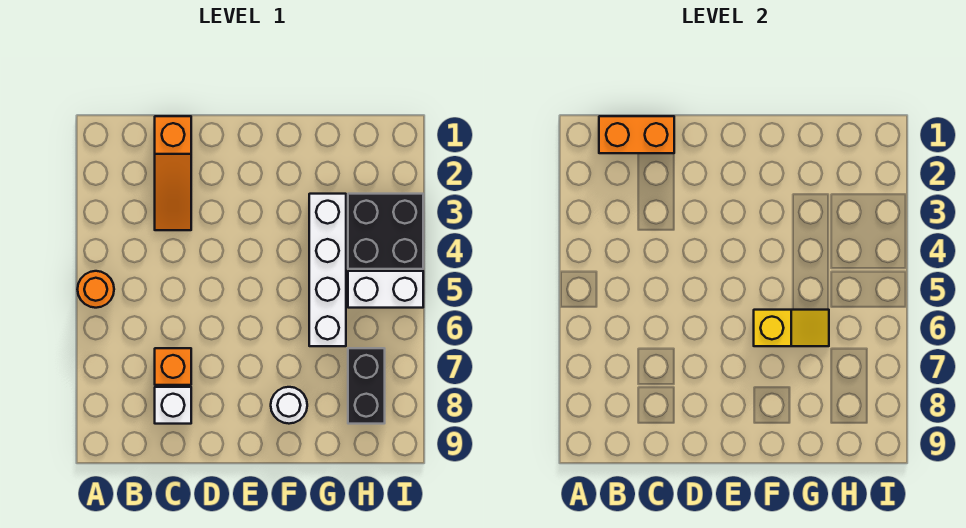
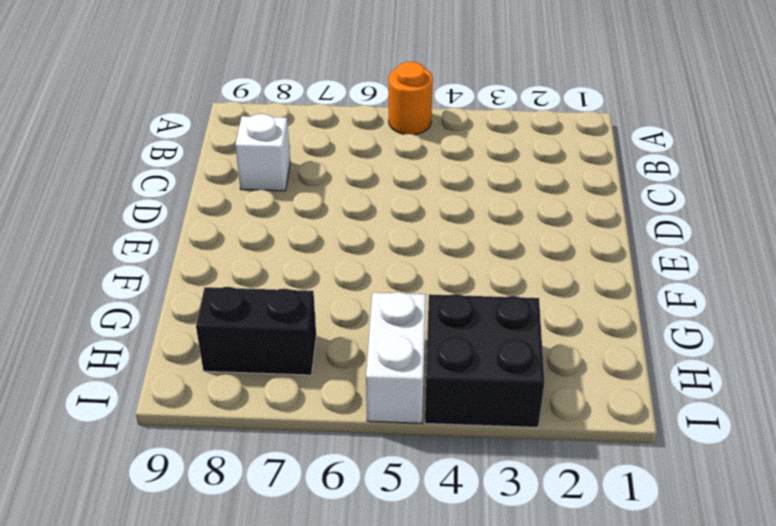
none -> orange 1x3 slope [155,116,191,230]
none -> orange 1x1 brick [155,348,191,385]

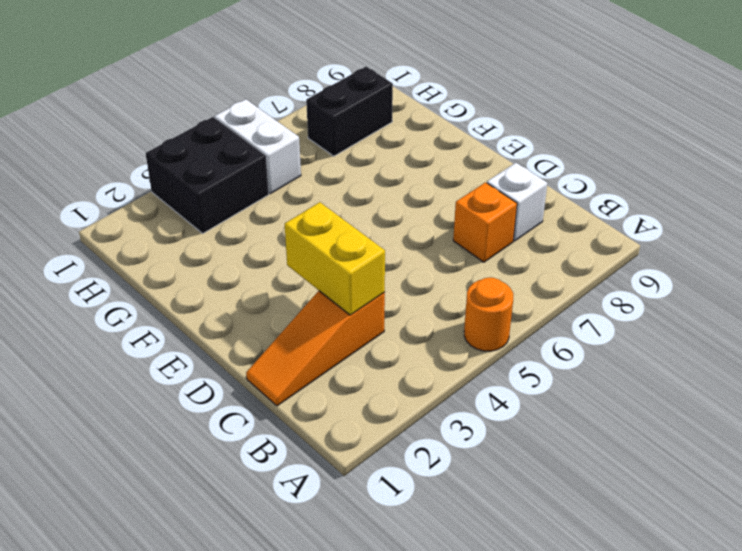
orange 1x3 slope [246,291,385,406] -> orange 1x3 slope turned to [155,116,191,230]
yellow 1x2 brick [285,202,385,315] -> none
none -> white 1x1 round brick [271,387,307,424]
none -> white 1x4 brick [309,194,346,346]

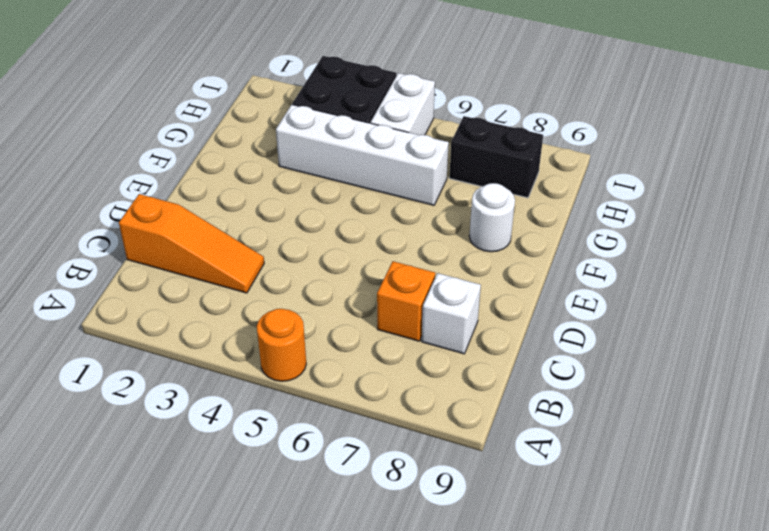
none -> orange 1x2 brick [599,116,674,153]
none -> yellow 1x2 slope [754,310,829,346]

